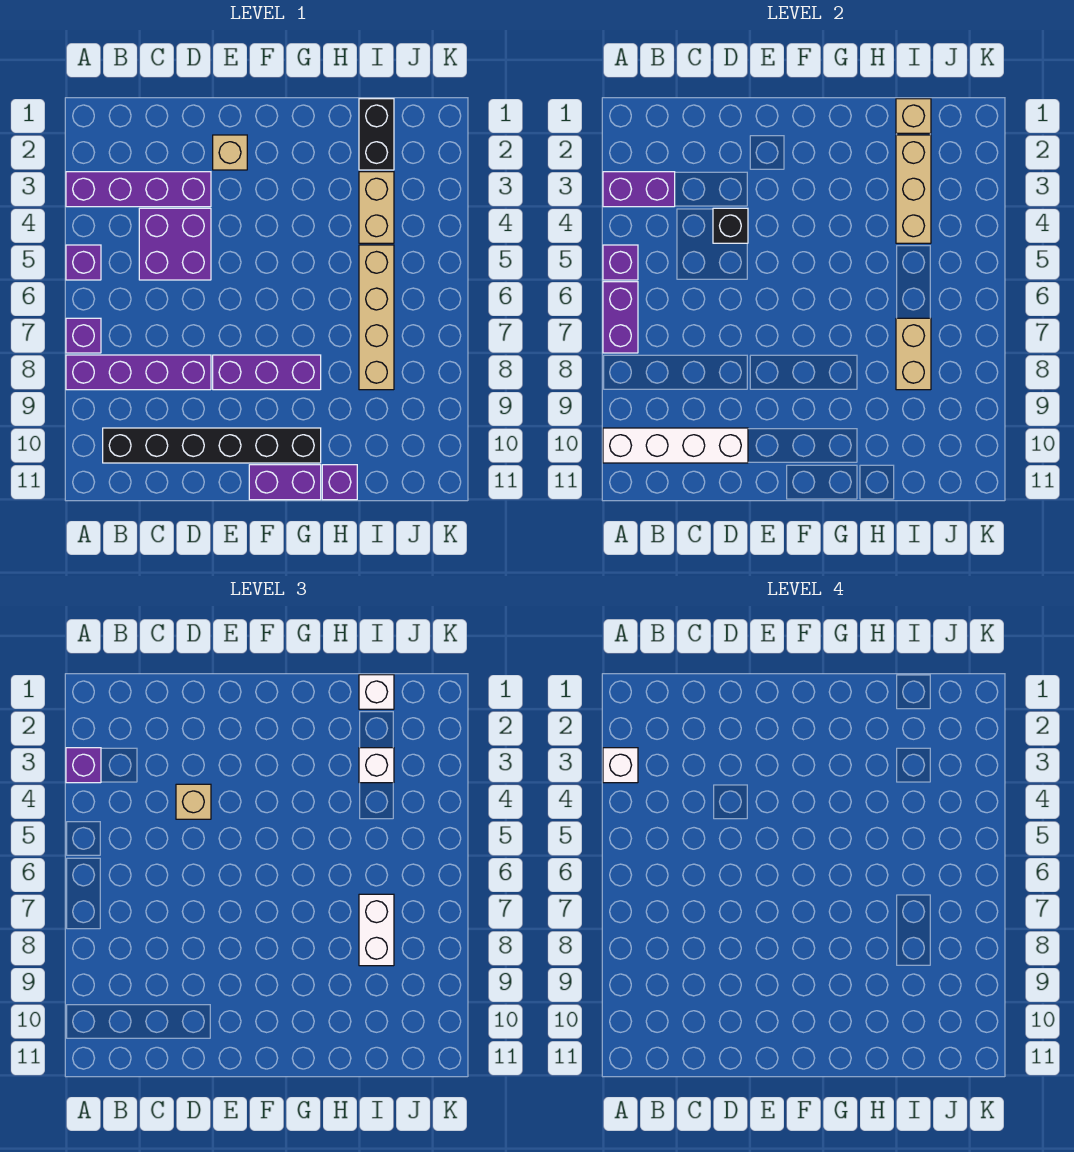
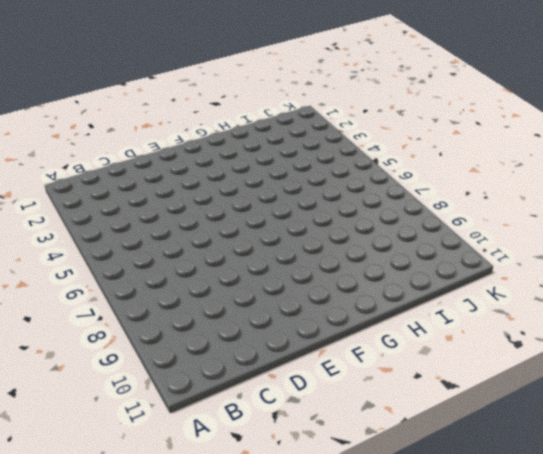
none -> purple 1x4 brick [66,172,211,207]
none -> purple 1x1 brick [66,245,101,280]
none -> purple 1x1 brick [66,318,101,353]

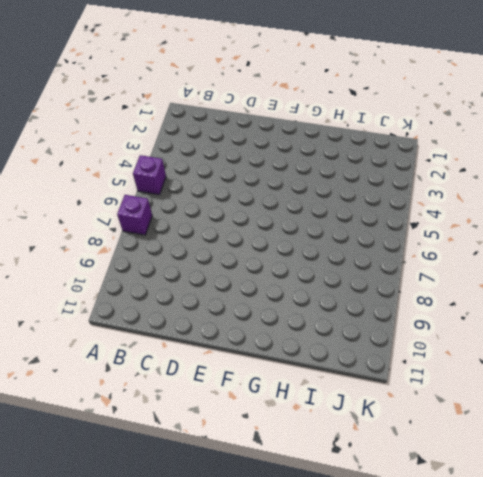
none -> purple 1x4 brick [66,172,211,207]
none -> purple 1x4 brick [66,355,211,390]
none -> black 1x6 brick [103,428,321,463]

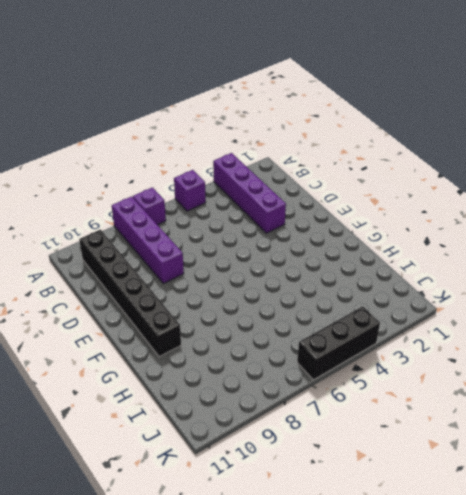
black 1x3 brick [297,306,380,380] -> none
none -> purple 2x2 brick [139,208,211,280]
none -> tan 1x1 brick [213,135,247,170]
none -> purple 1x3 brick [213,355,321,390]

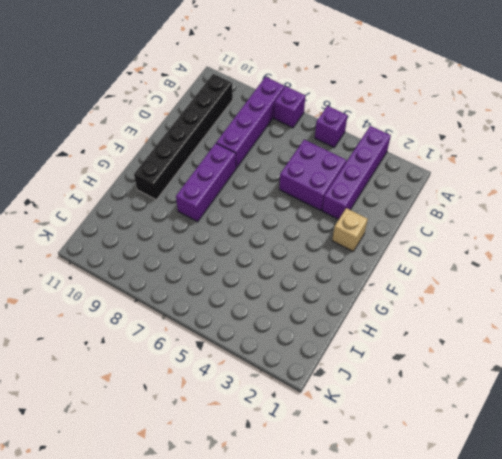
none -> purple 1x2 brick [249,465,321,500]
none -> purple 1x1 brick [322,465,357,500]
none -> black 1x2 brick [359,99,394,170]

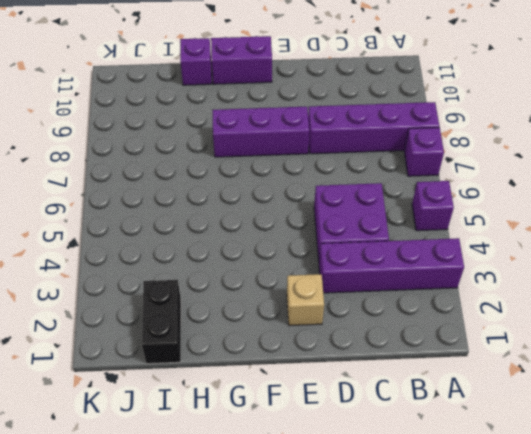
none -> black 1x6 brick [103,428,321,463]
none -> tan 1x2 brick [359,172,394,243]
none -> tan 1x4 brick [359,245,394,390]

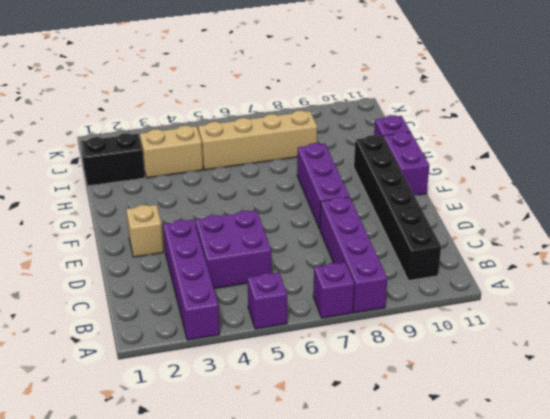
none -> purple 1x2 brick [603,172,675,207]
none -> purple 1x1 brick [603,245,638,280]
none -> purple 1x2 brick [603,282,638,353]

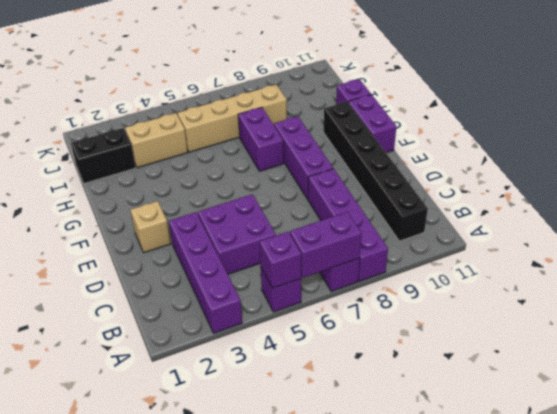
purple 1x2 brick [238,107,284,171] -> purple 1x2 brick moved to [603,172,675,207]
none -> white 1x4 brick [603,428,748,463]
none -> black 1x1 brick [713,208,748,243]
none -> tan 1x1 brick [896,99,931,133]

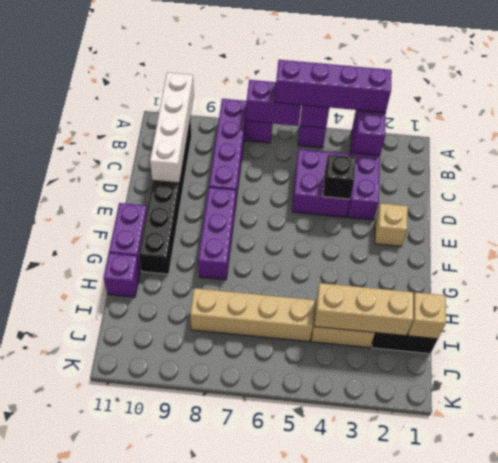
purple 1x4 brick [275,60,392,113] -> purple 1x1 brick [66,748,101,783]
none -> tan 1x2 brick [896,318,931,390]
none -> tan 1x1 brick [176,784,211,819]
none -> white 1x1 brick [359,675,394,709]

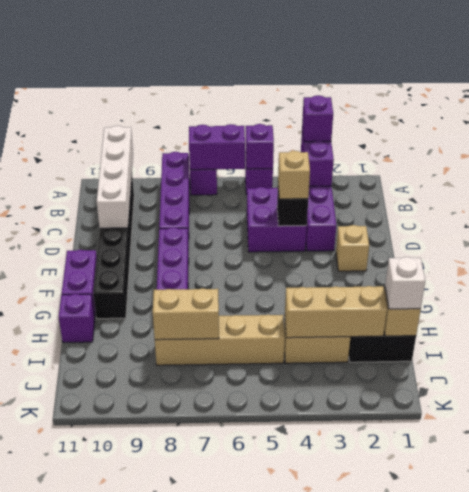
none -> white 1x1 brick [359,748,394,783]
none -> white 1x2 brick [359,894,394,966]
none -> white 1x1 brick [603,748,638,783]

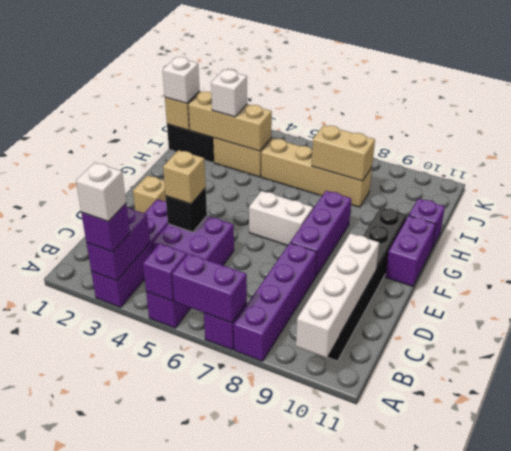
white 1x2 brick [249,191,313,245] -> white 1x2 brick moved to [359,894,394,966]

